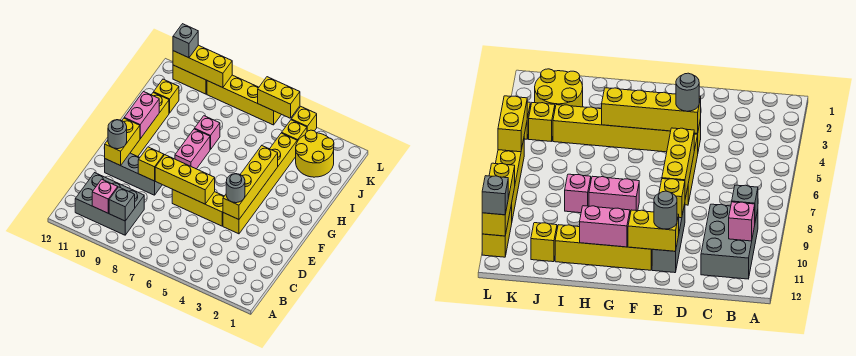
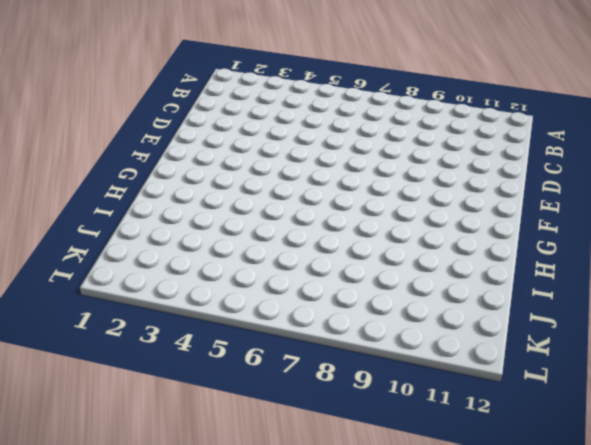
none -> grey 2x3 brick [75,173,144,235]
none -> yellow 1x6 brick [223,133,297,234]
none -> yellow 1x3 brick [172,189,224,226]

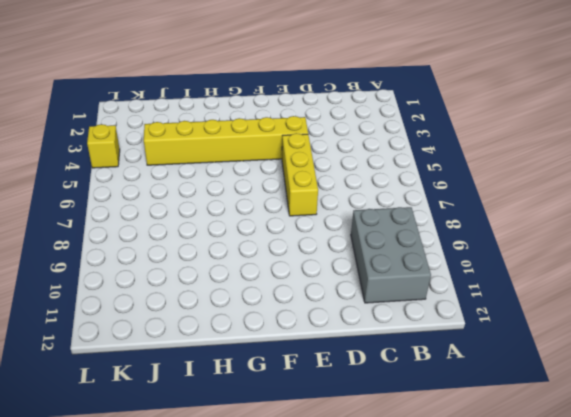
none -> grey 1x3 brick [105,153,162,195]
none -> yellow 1x4 brick [131,92,169,156]
none -> pink 1x2 brick [175,129,210,169]

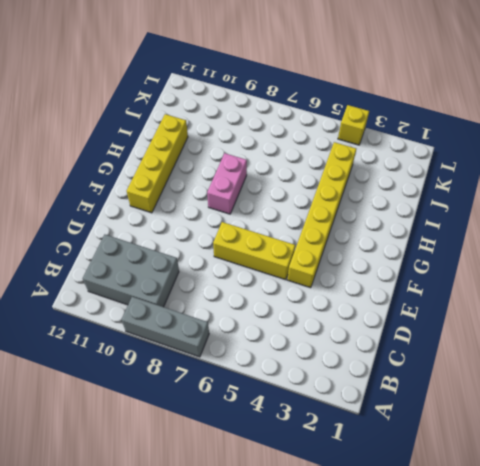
grey 1x3 brick [122,297,209,357] -> grey 1x3 brick moved to [105,153,162,195]
none -> pink 1x1 brick [194,116,220,150]
none -> yellow 2x2 round brick [296,130,334,177]
none -> yellow 1x1 brick [154,79,179,113]

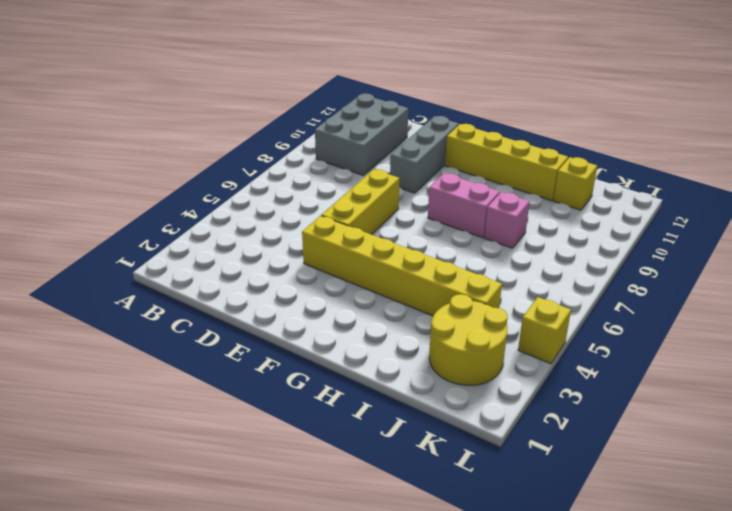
none -> yellow 1x1 brick [282,120,307,141]
none -> yellow 1x4 brick [207,75,281,125]
none -> yellow 1x2 brick [173,65,207,94]

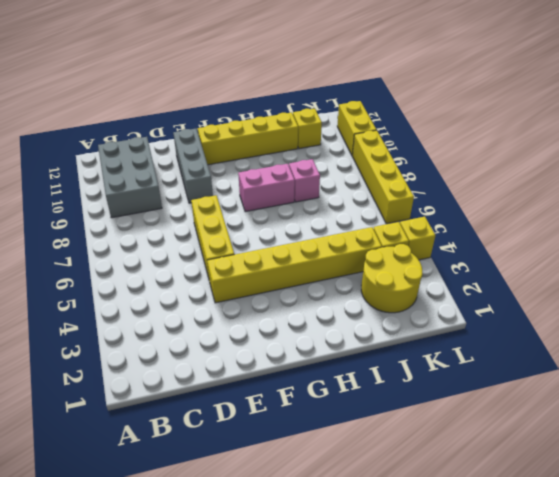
none -> grey 1x1 brick [109,187,135,221]
none -> pink 1x1 brick [92,179,118,213]
none -> yellow 1x4 brick [223,146,278,220]

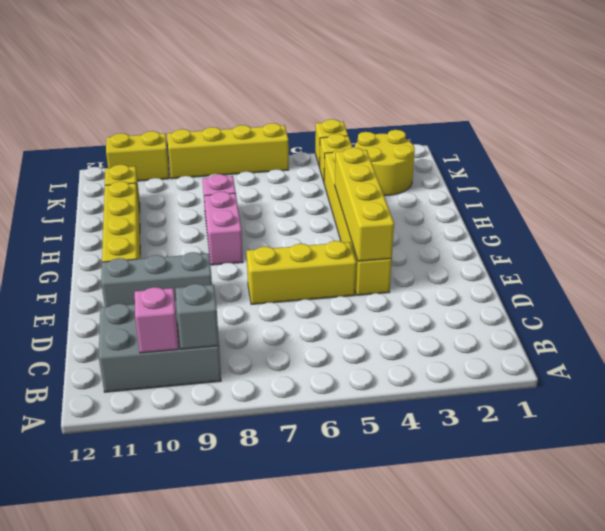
none -> yellow 1x3 brick [155,155,215,204]
none -> yellow 1x1 brick [138,147,164,181]
none -> yellow 1x2 brick [105,118,140,166]

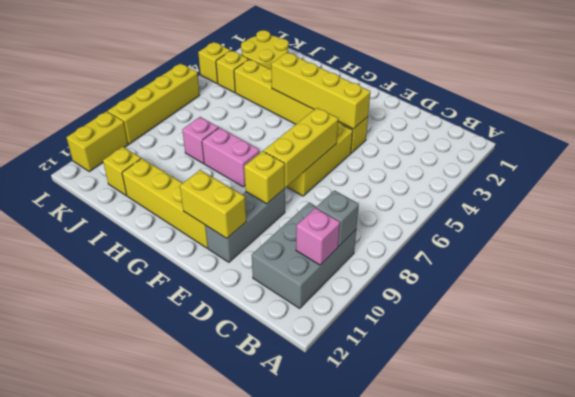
none -> pink 1x2 brick [124,92,159,139]
none -> yellow 1x2 brick [258,77,300,118]
none -> yellow 1x3 brick [173,45,232,88]

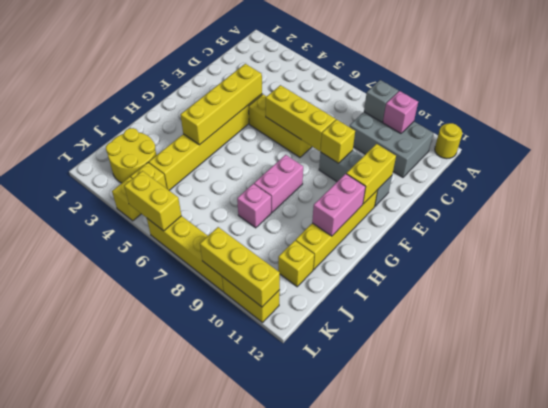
yellow 1x1 round brick [435,123,462,159] -> none
none -> grey 1x1 round brick [226,174,245,203]
none -> grey 1x1 round brick [108,120,127,149]
none -> grey 1x1 brick [173,24,198,58]

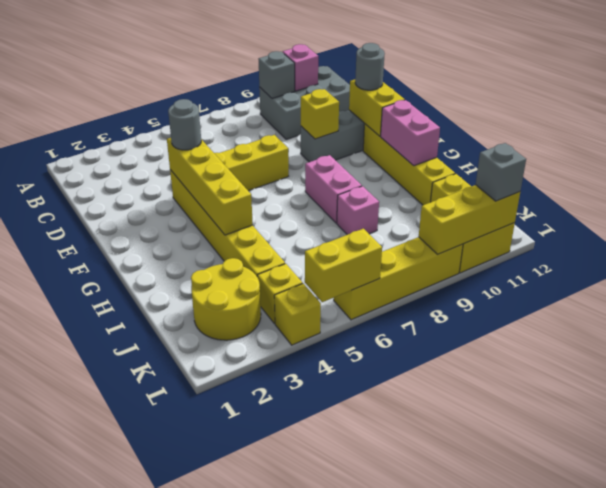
none -> yellow 1x3 brick [155,155,215,204]

